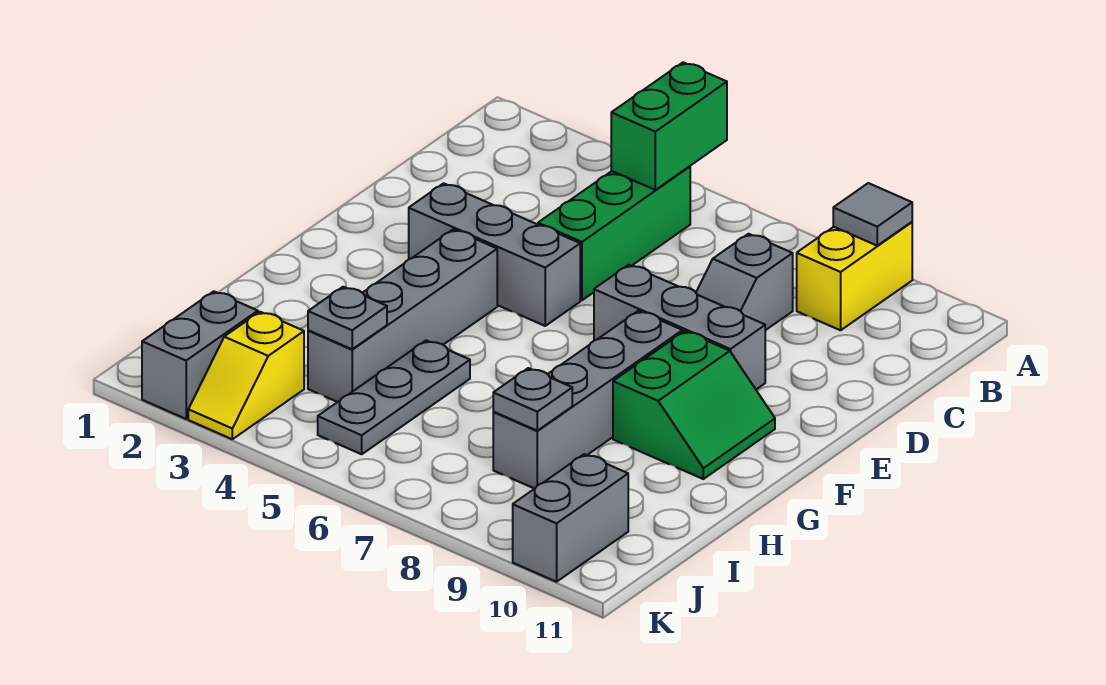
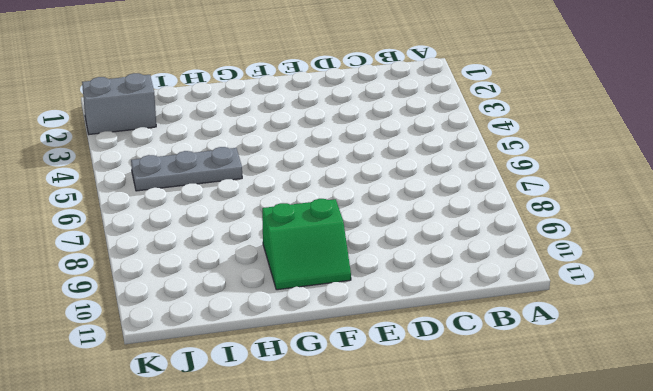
none -> yellow 1x2 brick [797,222,912,330]
none -> green 1x3 brick [538,166,690,300]
none -> grey 1x2 slope [696,234,793,330]

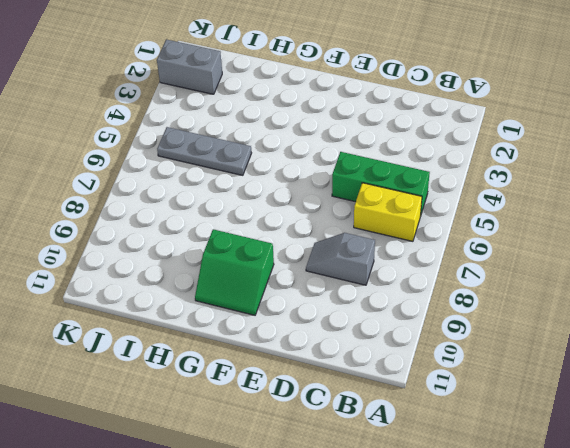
yellow 1x2 brick [354,183,422,241] -> yellow 1x2 brick moved to [797,222,912,330]
none -> grey 1x3 brick [409,183,580,326]
none -> grey 1x3 brick [594,265,765,389]
none -> grey 1x4 brick [308,229,497,402]

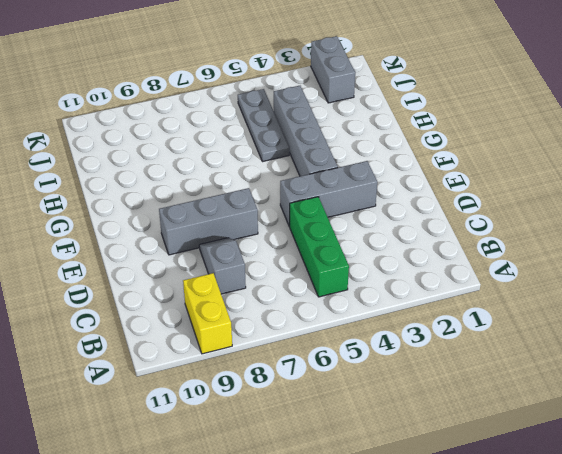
none -> grey 1x4 brick [493,311,682,489]
none -> green 2x2 slope [613,331,775,479]
none -> yellow 1x2 slope [188,312,304,439]

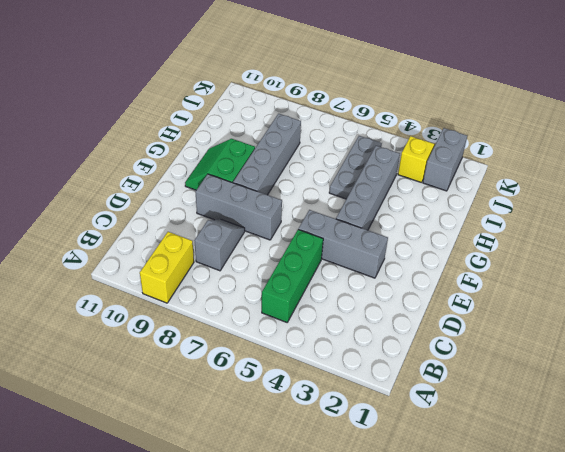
none -> grey 1x2 brick [513,454,628,582]
none -> green 1x2 brick [611,62,727,190]
none -> grey 1x1 tile [833,183,912,246]

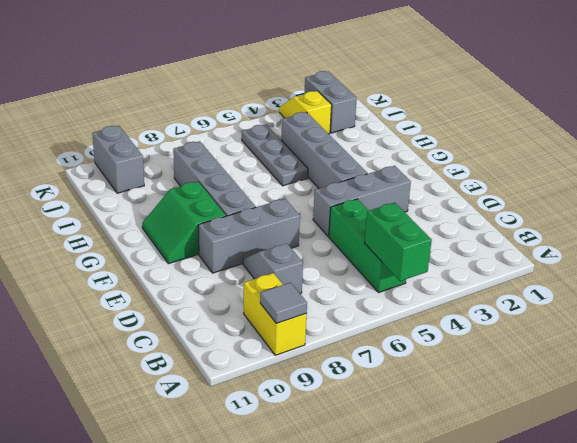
none -> grey 1x1 plate [308,287,387,349]
none -> grey 1x1 plate [493,368,572,431]

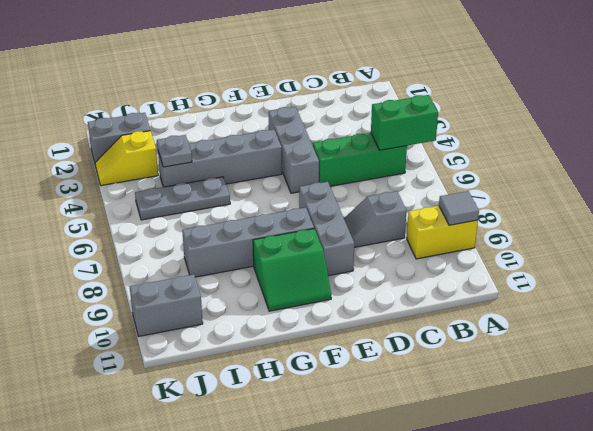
none -> grey 1x1 plate [493,368,572,431]

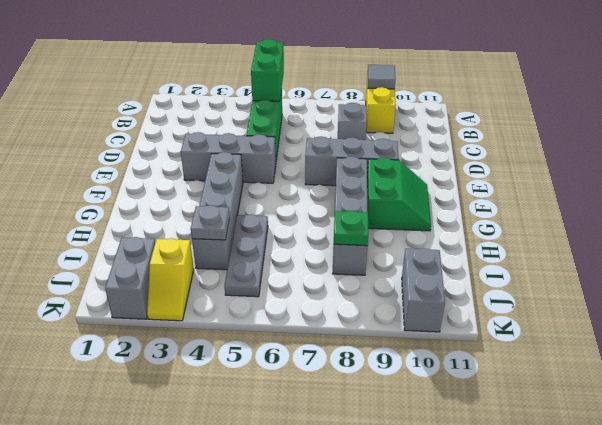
green 1x1 plate [334,211,368,246] -> grey 1x1 plate [493,368,572,431]

